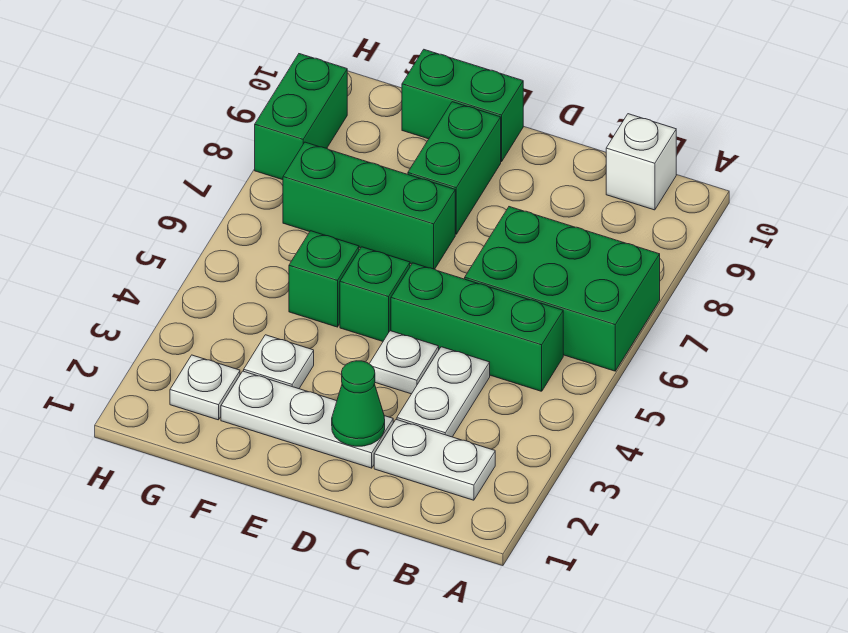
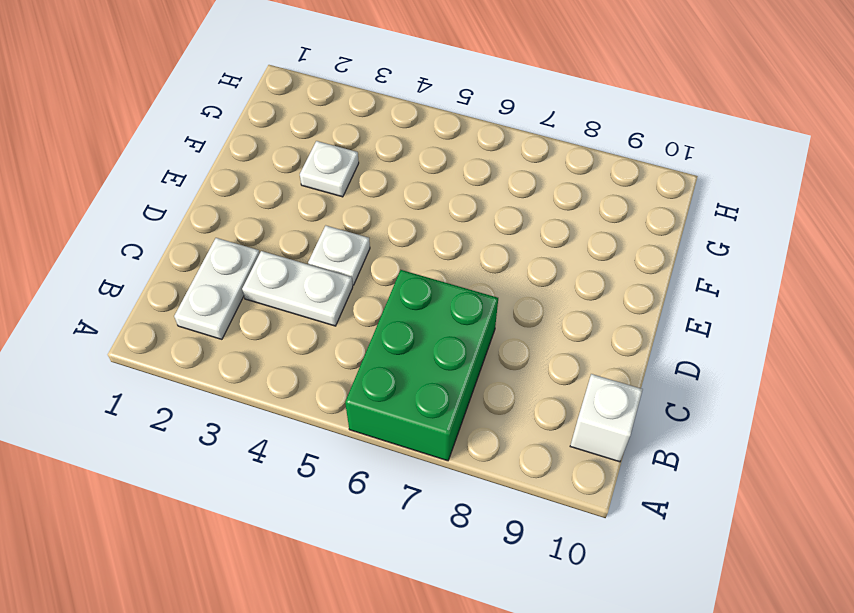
none -> green 1x3 brick [391,263,563,391]
none -> white 1x3 plate [221,371,393,468]
none -> green 1x1 brick [340,247,410,341]

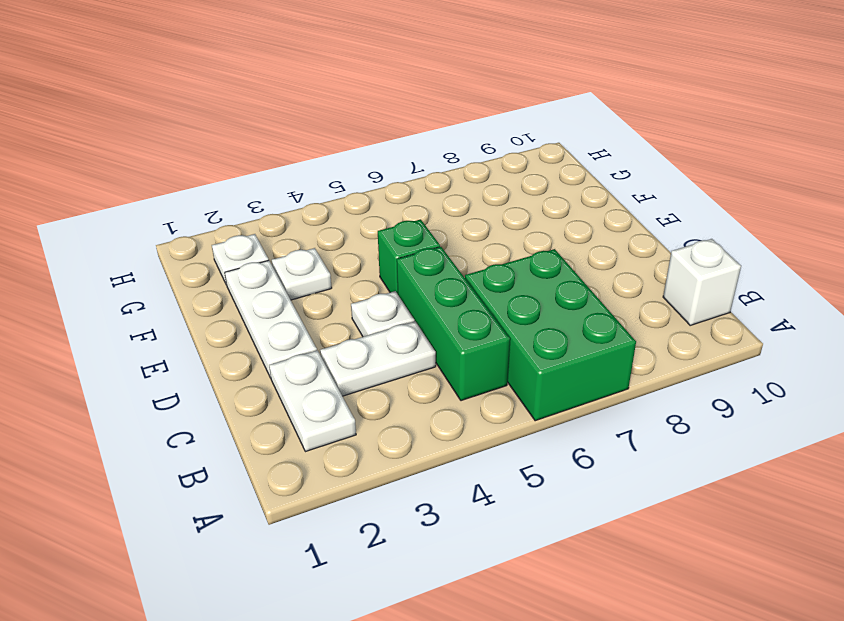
none -> green 1x3 brick [283,142,455,269]
none -> green 1x2 brick [408,102,501,234]
none -> green 1x2 brick [402,50,523,162]

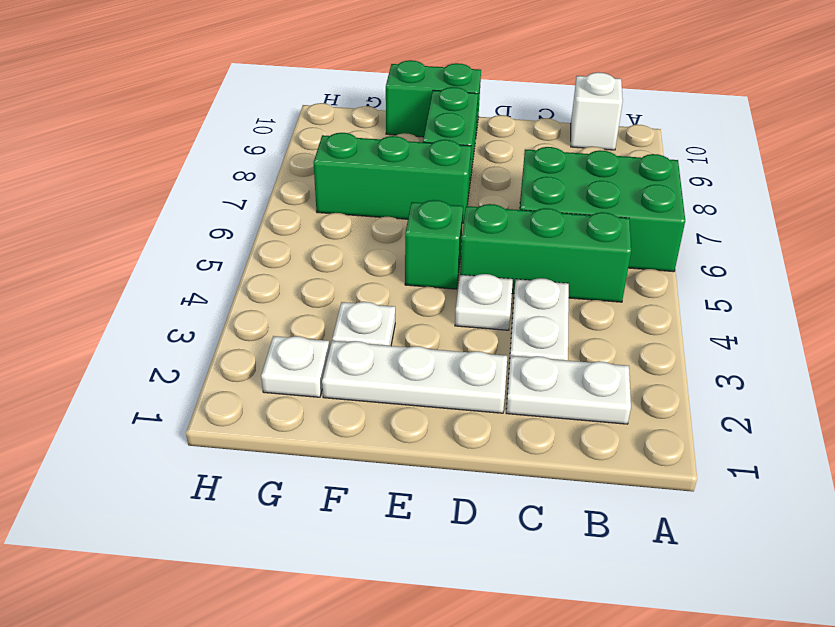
none -> green 1x1 brick [289,231,359,327]
none -> green 1x2 brick [255,54,347,180]
none -> green 1x1 cone [332,361,385,446]

